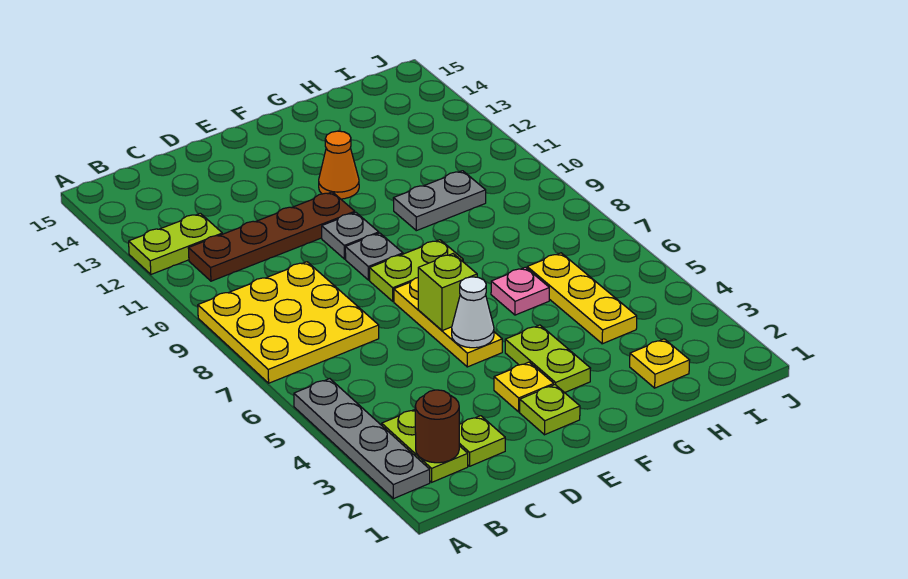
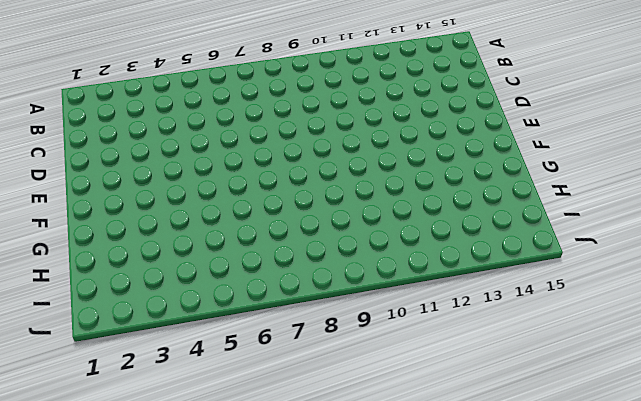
none -> grey 1x4 plate [294,379,430,499]
none -> yellow 3x3 plate [198,262,379,383]
none -> lime 1x2 plate [129,213,222,274]

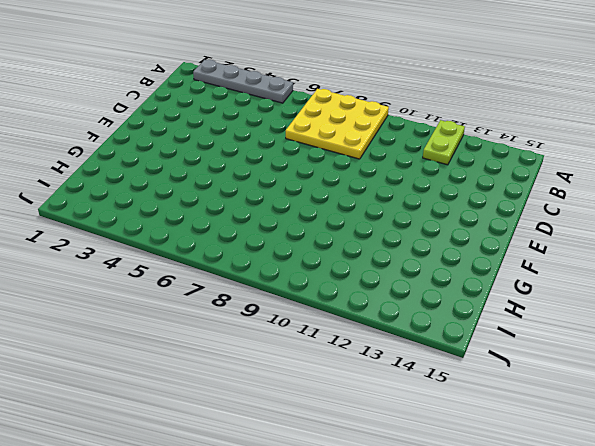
none -> lime 1x2 plate [382,410,468,482]
none -> brown 1x4 plate [188,192,355,281]
none -> lime 1x1 plate [459,416,505,466]

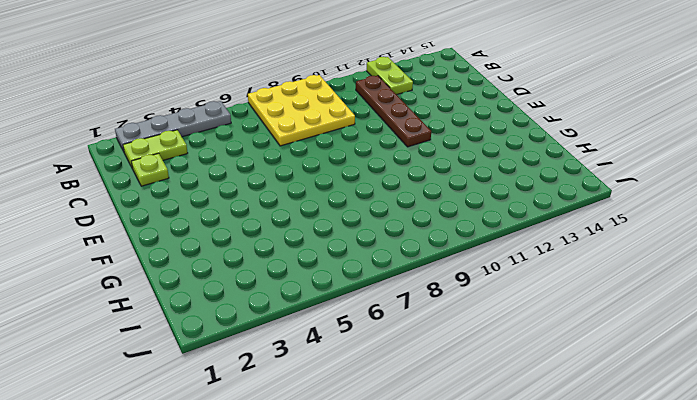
none -> lime 1x1 plate [520,385,580,435]
none -> yellow 1x1 plate [494,362,554,412]
none -> yellow 1x3 plate [394,278,502,367]

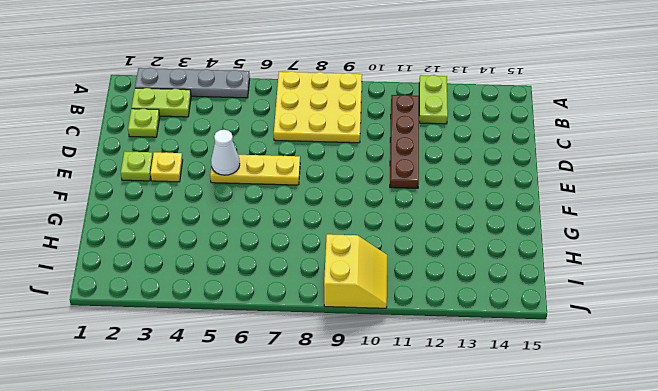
yellow 2x2 slope [324,234,387,308] -> none
none -> lime 1x2 plate [369,240,463,301]
none -> grey 1x1 plate [345,233,403,280]
none -> grey 1x1 plate [322,212,379,259]

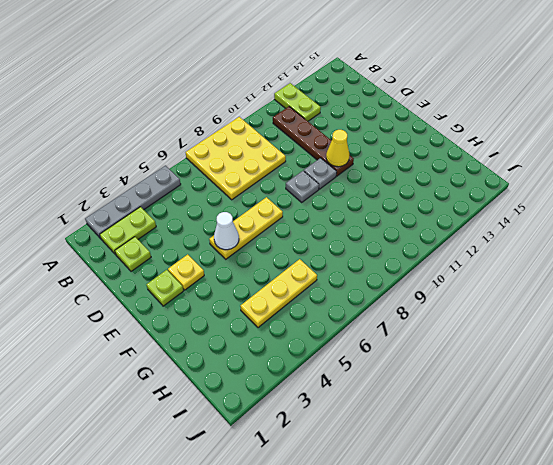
yellow 1x1 cone [326,130,349,167] -> none
none -> lime 1x2 plate [369,240,463,301]
none -> lime 1x2 plate [505,325,591,393]
none -> orange 1x1 cone [319,131,359,199]

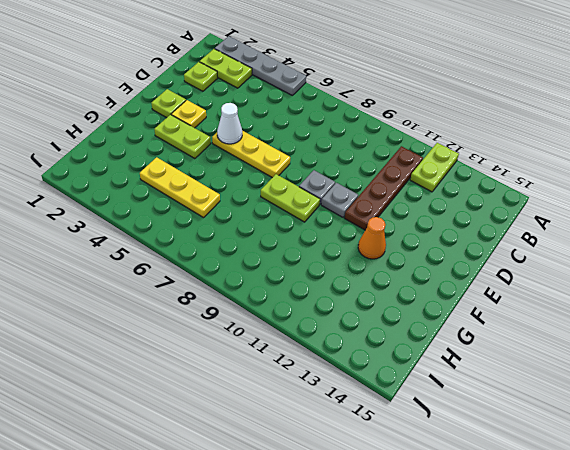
lime 1x2 plate [261,174,320,222] -> lime 1x2 plate turned to [369,240,463,301]
none -> yellow 3x3 plate [198,262,379,383]
none -> pink 1x1 plate [491,267,549,315]
none -> grey 1x2 plate [393,171,486,231]

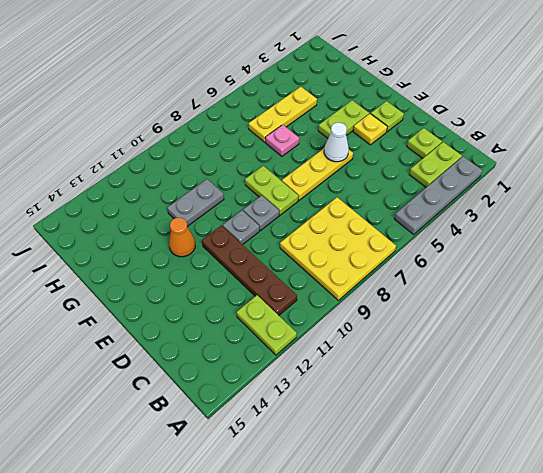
grey 1x2 plate [167,179,224,227] -> grey 1x2 plate turned to [393,171,486,231]
none -> yellow 1x1 plate [630,339,690,388]
none -> brown 1x1 round brick [415,390,459,463]
none -> lime 1x1 brick [418,254,477,331]

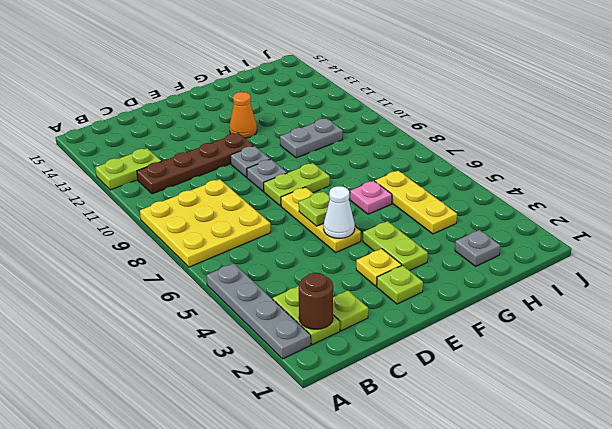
lime 1x1 plate [299,191,330,226] -> lime 1x1 brick [418,254,477,331]
grey 1x1 plate [455,230,500,266] -> yellow 1x1 plate [630,339,690,388]

